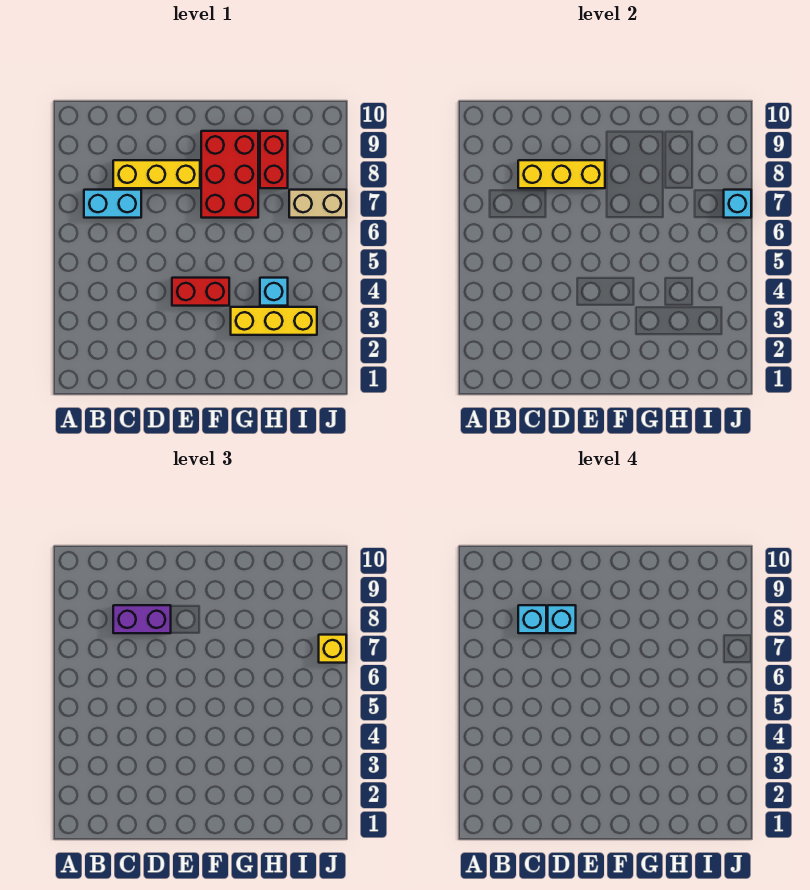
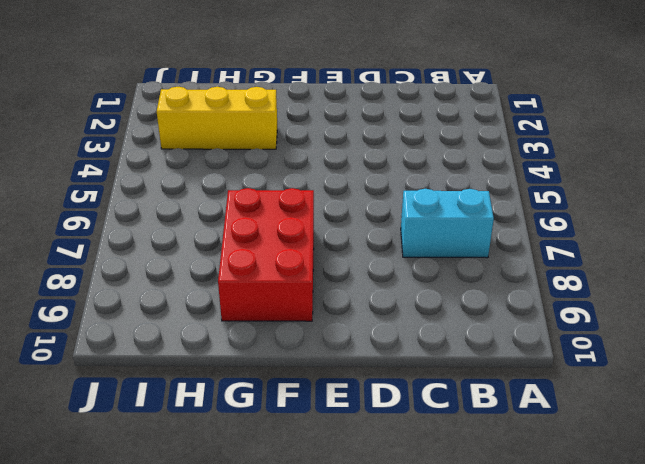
none -> yellow 1x3 brick [113,160,200,188]
none -> red 1x2 brick [172,278,229,306]
none -> cyan 1x1 brick [260,278,288,306]

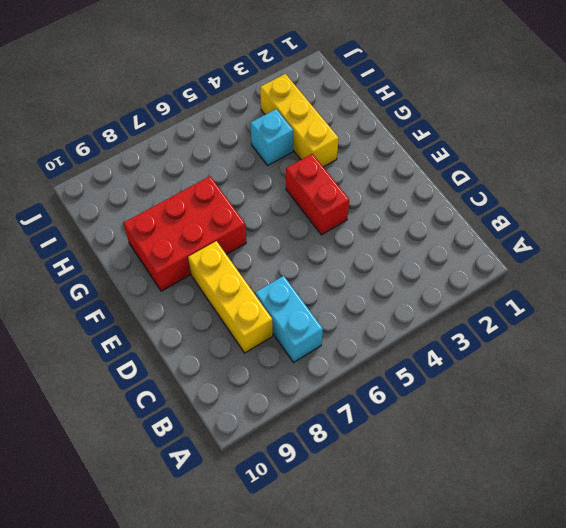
none -> red 1x2 brick [260,131,288,188]
none -> tan 1x2 brick [289,190,346,218]
none -> yellow 1x3 brick [518,160,605,188]

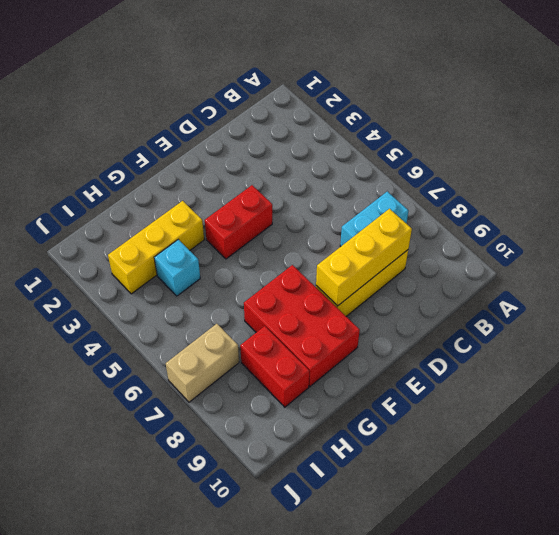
none -> cyan 1x1 brick [724,190,751,218]
none -> purple 1x2 brick [113,605,171,633]
none -> yellow 1x1 brick [319,635,346,663]

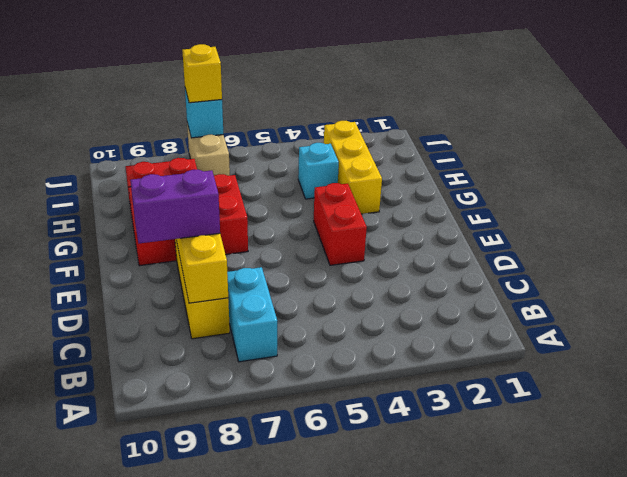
purple 1x2 brick [130,170,220,243] -> purple 1x2 brick turned to [113,605,171,633]
none -> cyan 1x1 brick [518,605,546,633]
none -> cyan 1x1 brick [548,605,576,633]

